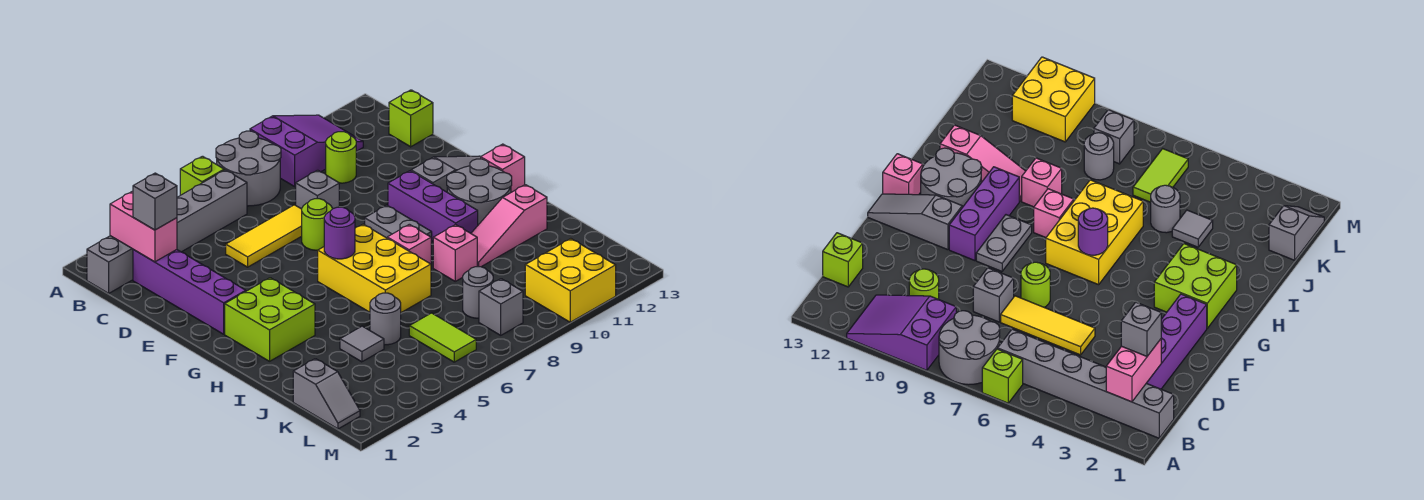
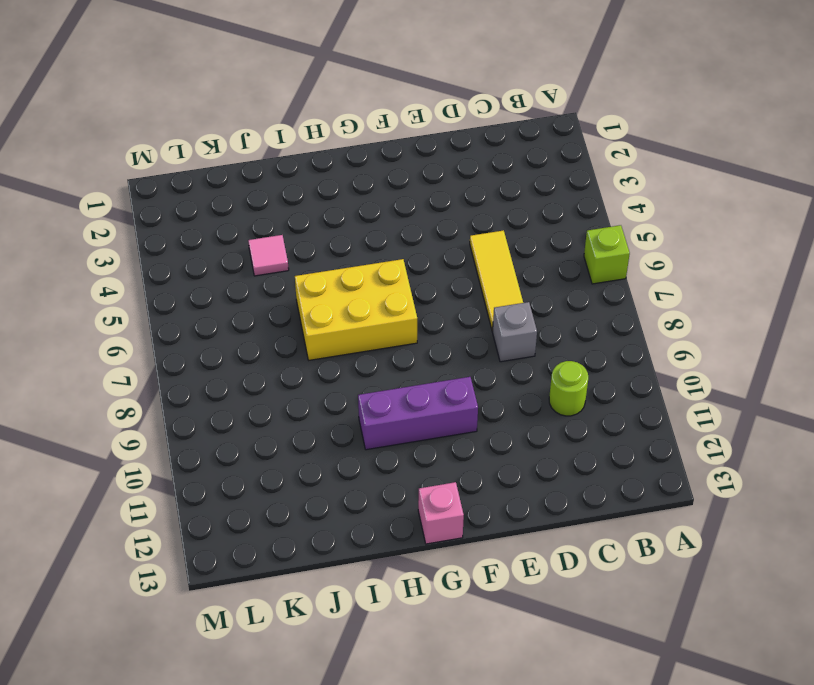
pink 1x1 tile [248,235,289,276] -> grey 1x1 tile [340,326,384,362]
none -> grey 2x2 round brick [216,131,281,206]
none -> purple 2x3 slope [250,115,363,186]
none -> grey 1x6 brick [87,170,247,293]
none -> purple 1x4 brick [133,250,246,334]

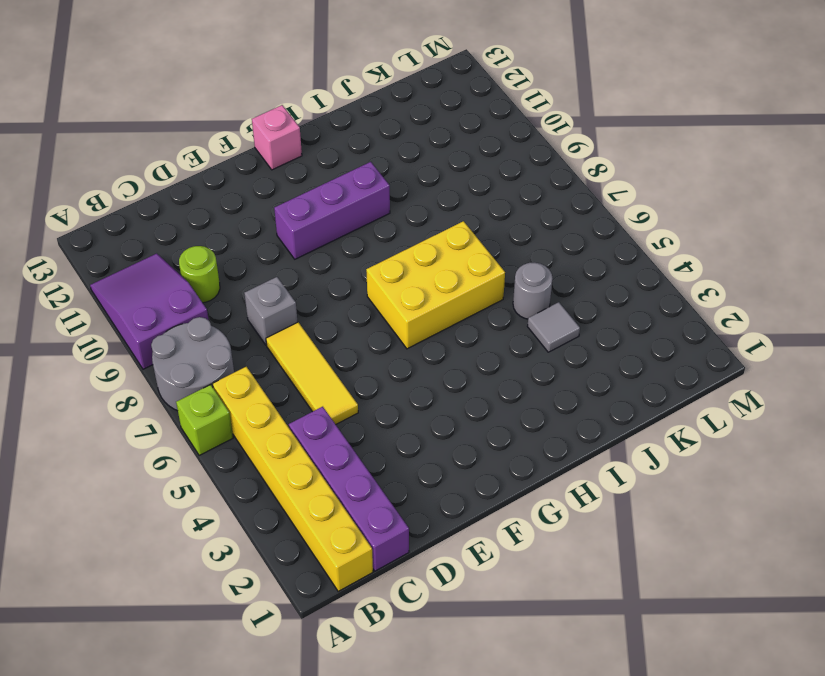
yellow 1x6 brick [213,367,373,591] -> grey 1x6 brick [87,170,247,293]
purple 1x4 brick [289,407,409,571] -> purple 1x4 brick turned to [133,250,246,334]
none -> lime 1x1 brick [389,90,433,147]
none -> lime 1x1 round brick [302,199,333,250]
none -> grey 1x2 plate [365,205,432,242]
none -> grey 1x3 slope [411,156,481,192]

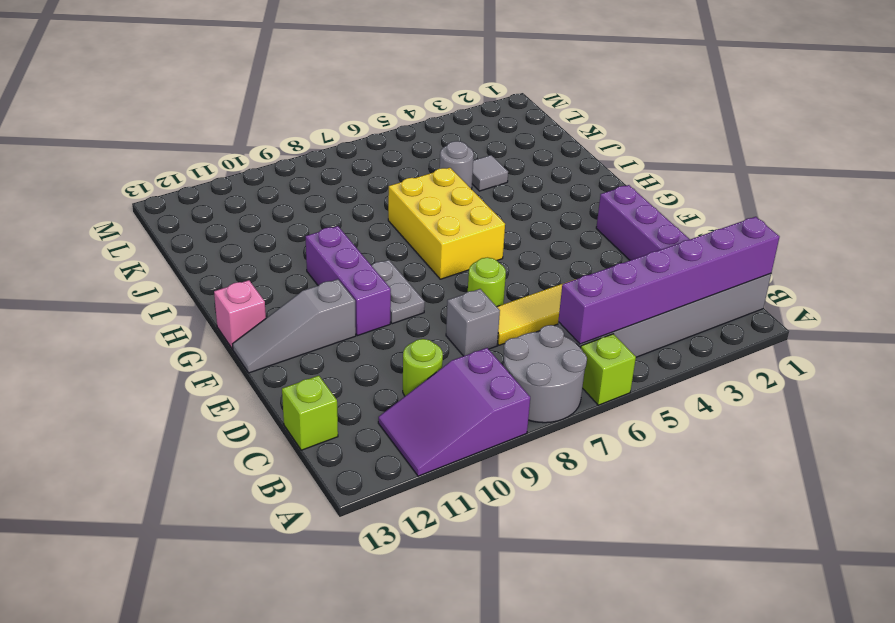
purple 1x6 brick [558,217,779,344] -> pink 1x2 brick [110,191,177,262]
none -> lime 2x2 brick [225,278,315,361]
none -> grey 2x2 round brick [447,159,512,225]
none -> pink 1x1 brick [387,224,431,264]
none -> pink 1x1 brick [433,225,477,281]

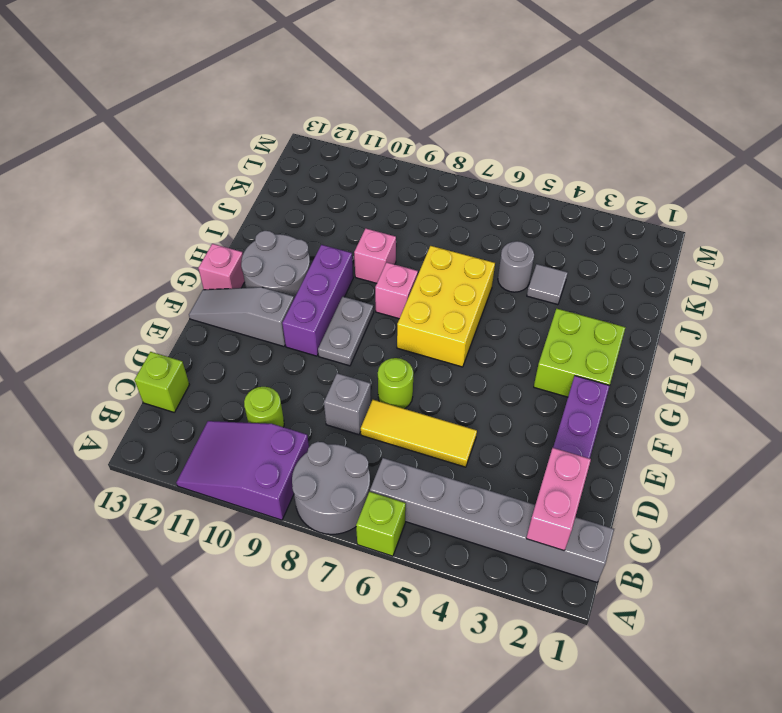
none -> pink 1x3 slope [471,185,547,267]
none -> grey 1x2 slope [293,359,360,429]
none -> lime 1x2 tile [409,313,476,362]
none -> grey 1x1 round brick [463,267,493,318]

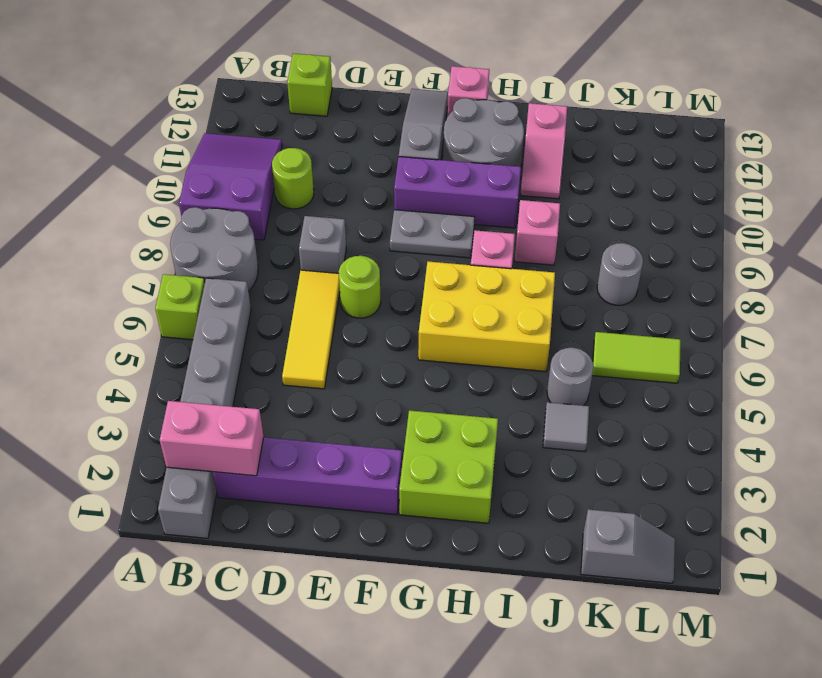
pink 1x2 slope [521,103,567,199] -> pink 1x3 slope [471,185,547,267]
none -> grey 1x1 brick [479,279,523,335]
none -> yellow 2x2 brick [525,239,616,322]
none -> purple 1x1 round brick [324,207,355,259]
none -> grey 1x1 brick [133,173,177,230]

